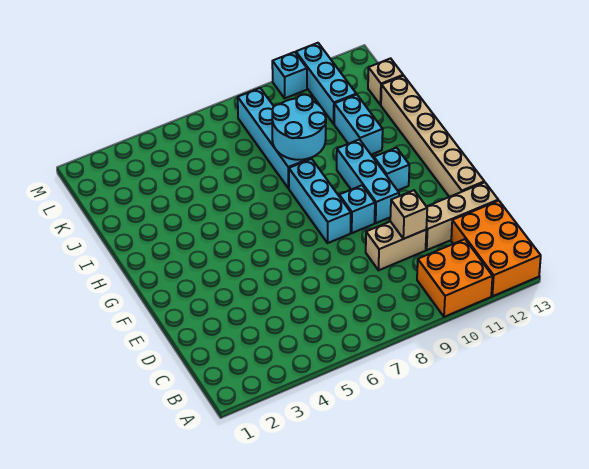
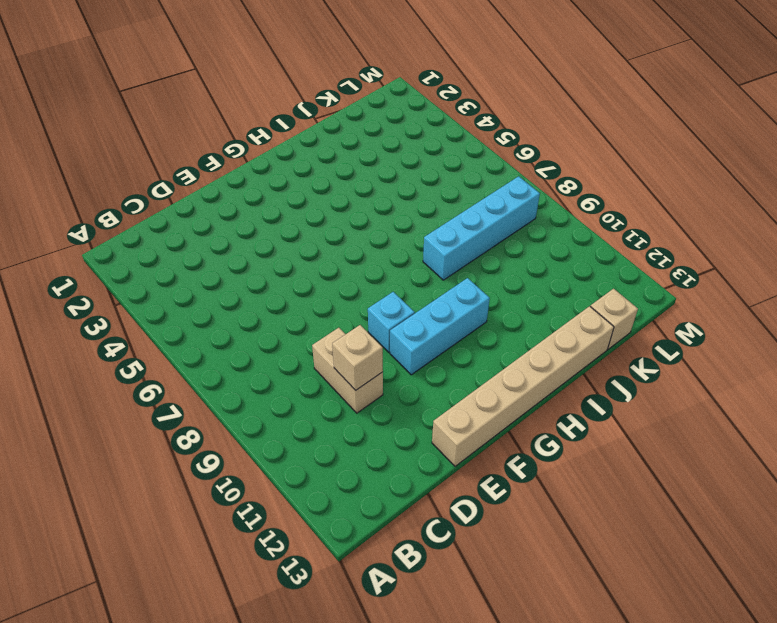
none -> orange 2x2 brick [417,239,493,317]
none -> orange 2x3 brick [451,201,541,296]
none -> tan 1x3 brick [426,182,498,250]

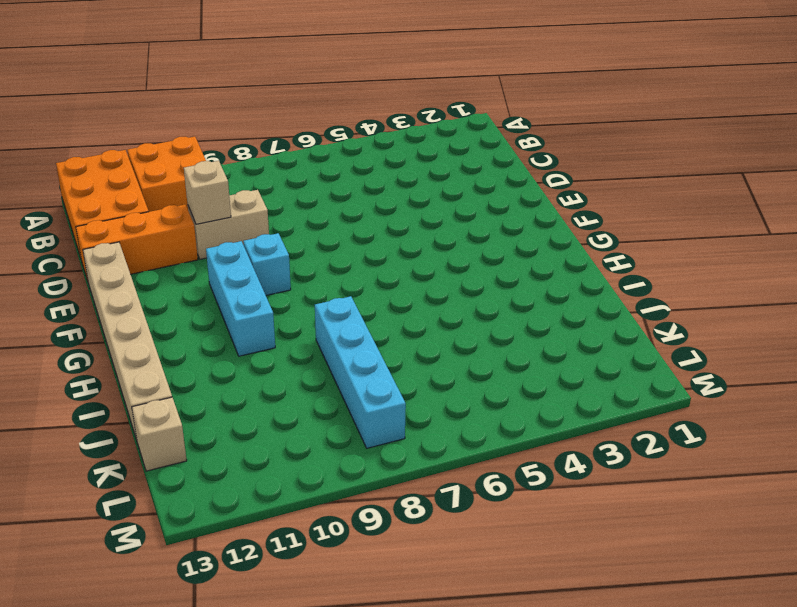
orange 1x3 brick [76,204,198,280] -> tan 1x3 brick [426,182,498,250]
none -> cyan 1x3 brick [289,159,351,243]
none -> cyan 1x1 brick [374,148,409,190]
none -> cyan 1x2 brick [334,94,383,155]

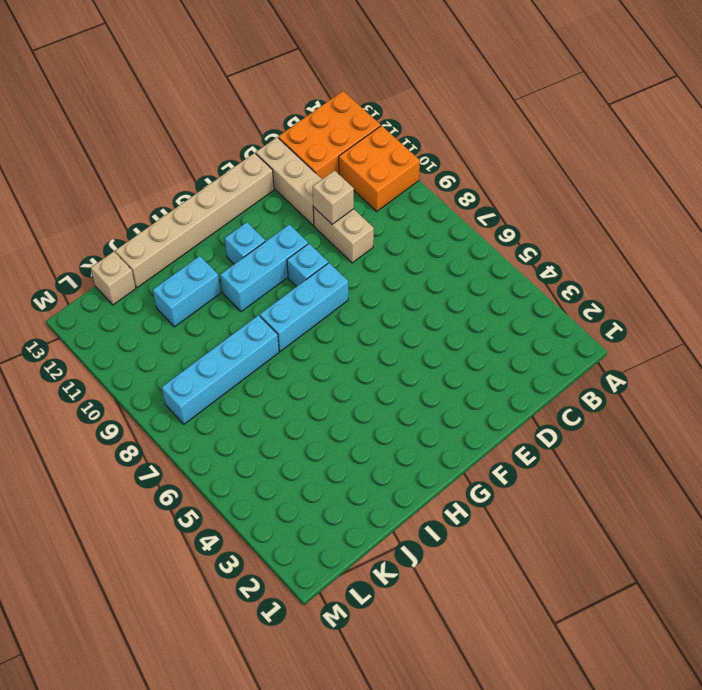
none -> cyan 1x3 brick [296,43,356,124]
none -> cyan 1x1 brick [272,52,307,98]
none -> cyan 2x2 round brick [272,95,326,160]

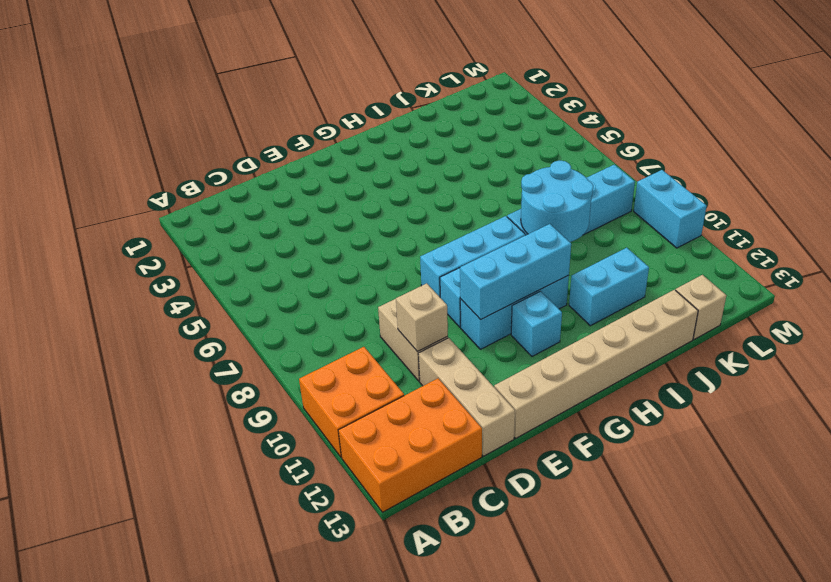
cyan 1x3 brick [460,224,571,320] -> cyan 1x3 brick moved to [296,43,356,124]
cyan 1x2 brick [634,170,707,248] -> cyan 1x1 brick [272,52,307,98]

